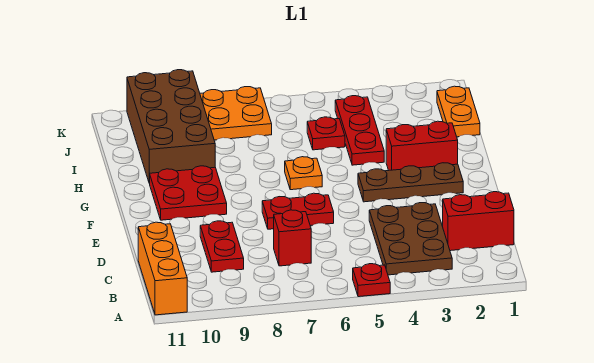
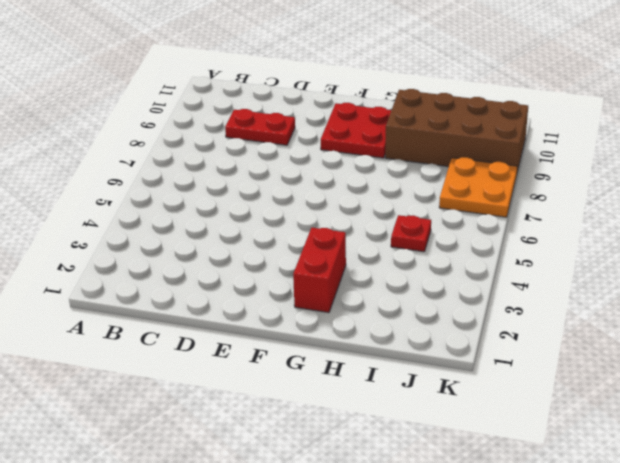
none -> red 1x1 plate [353,264,390,297]
none -> orange 1x3 brick [138,222,187,315]
none -> brown 2x3 plate [369,203,452,275]

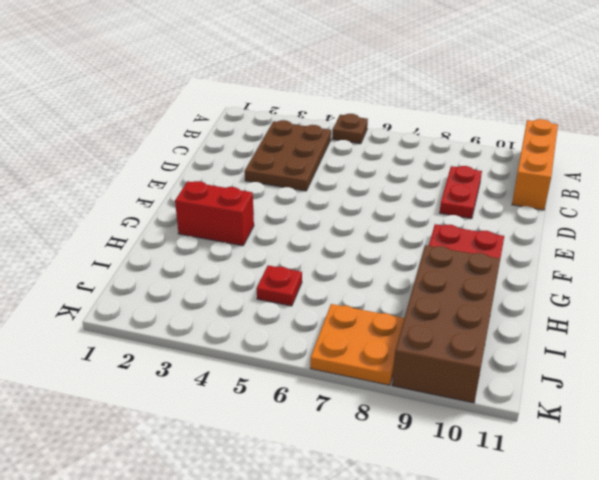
brown 1x1 plate [333,114,368,144] -> red 1x1 plate [353,264,390,297]
none -> red 1x2 brick [443,192,514,251]
none -> red 1x1 brick [274,210,311,266]
none -> red 1x2 plate [262,193,334,229]

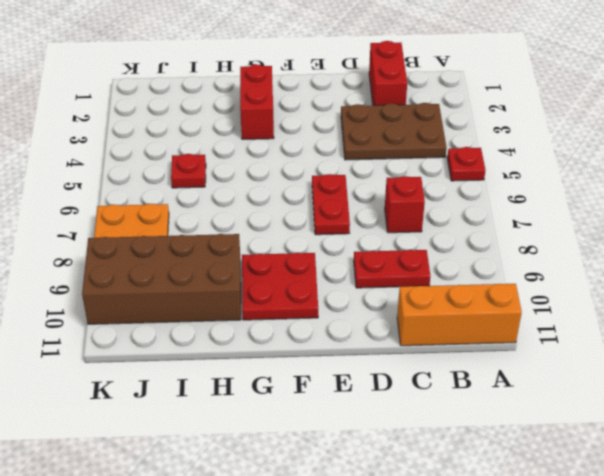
none -> brown 1x3 plate [358,163,463,202]
none -> orange 1x1 plate [285,157,322,190]
none -> red 1x3 plate [335,96,384,165]

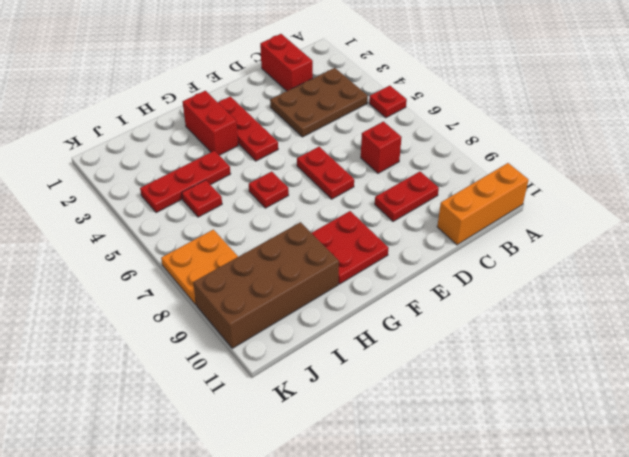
red 1x3 plate [218,96,278,161] -> brown 1x3 plate [358,163,463,202]
red 1x1 plate [249,172,289,208] -> orange 1x1 plate [285,157,322,190]
none -> orange 1x2 plate [437,86,480,137]

